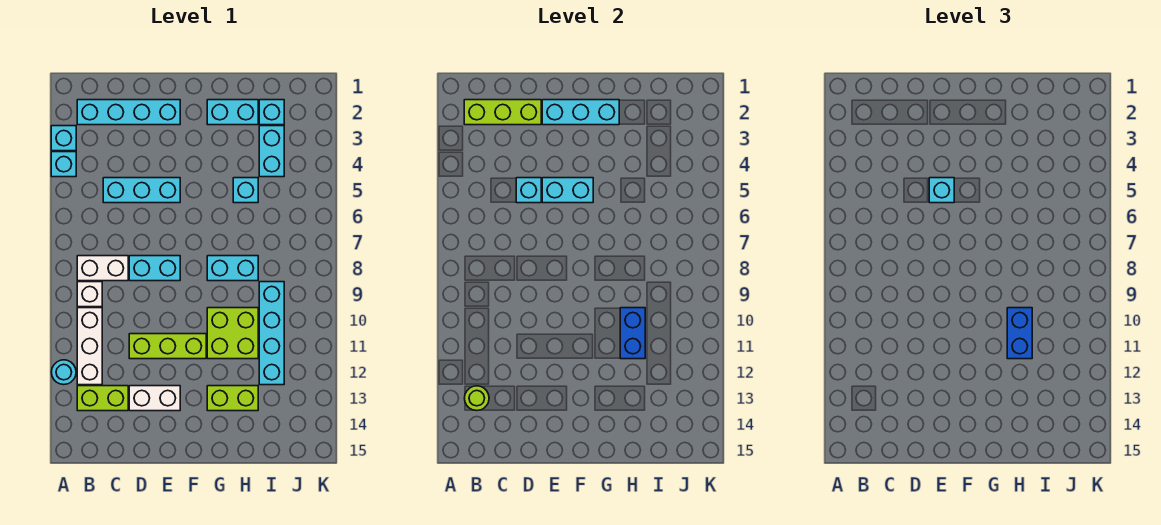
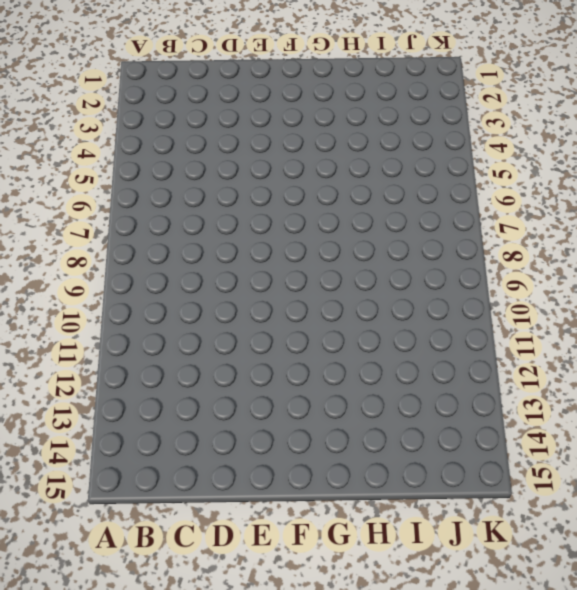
none -> cyan 1x1 brick [51,126,76,151]
none -> cyan 1x1 brick [51,152,76,177]
none -> cyan 1x1 round brick [51,360,76,385]

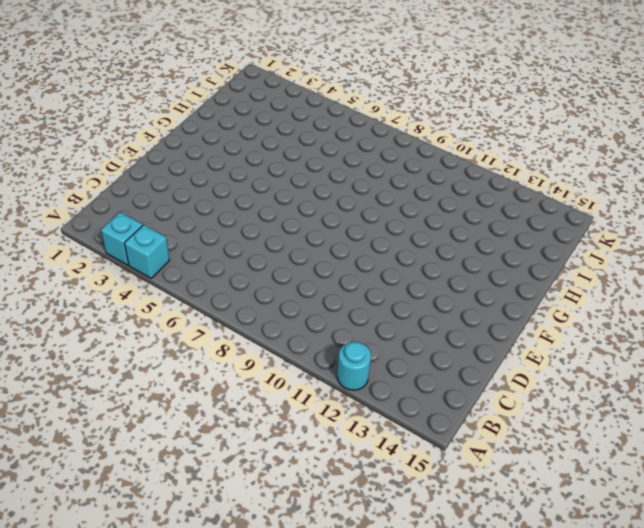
none -> cyan 1x4 brick [77,100,180,125]
none -> white 1x2 brick [77,256,128,281]
none -> white 1x1 brick [77,282,102,307]

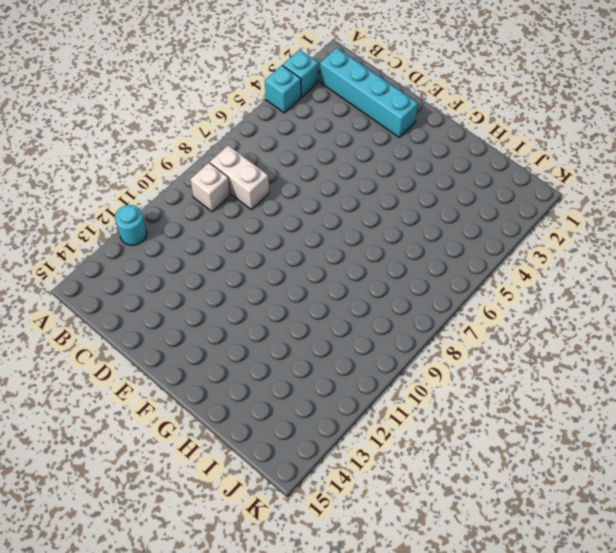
none -> white 1x3 brick [77,308,102,385]
none -> lime 1x2 brick [77,386,128,411]
none -> cyan 1x3 brick [103,178,180,203]

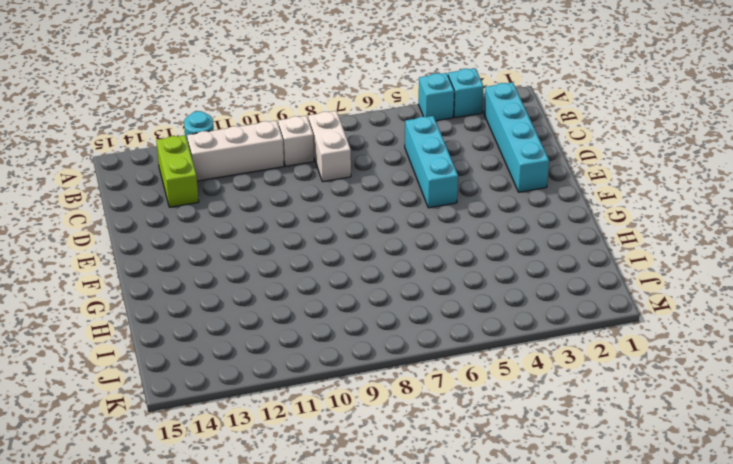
none -> cyan 1x2 brick [129,256,180,281]
none -> lime 1x3 brick [129,334,206,359]
none -> white 1x2 brick [129,386,180,411]

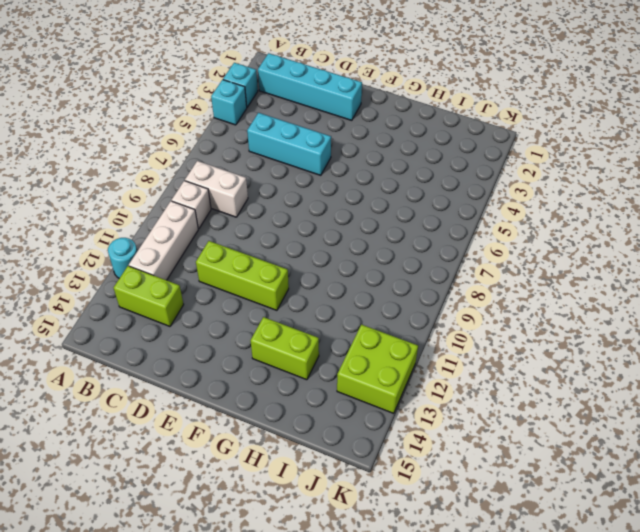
lime 2x2 brick [337,325,418,413] -> lime 2x2 brick moved to [207,308,258,359]
none -> cyan 1x2 brick [129,256,180,281]
none -> white 1x2 brick [129,386,180,411]
none -> cyan 1x2 brick [207,100,258,125]

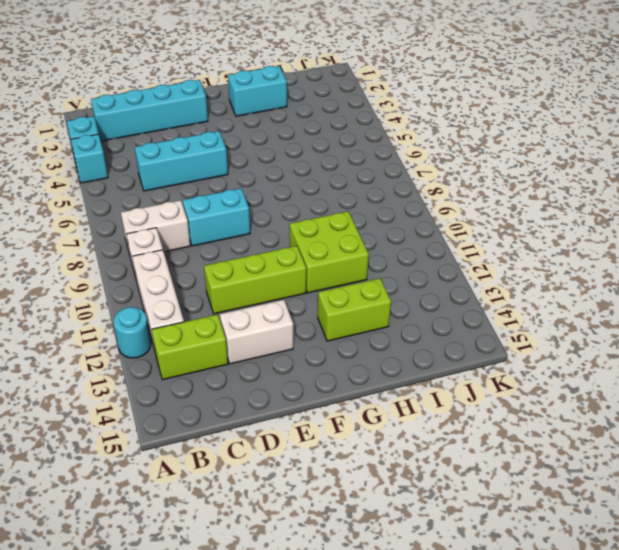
none -> cyan 1x2 brick [207,256,258,281]
none -> cyan 1x1 brick [233,178,258,203]
none -> cyan 1x1 brick [259,100,284,125]

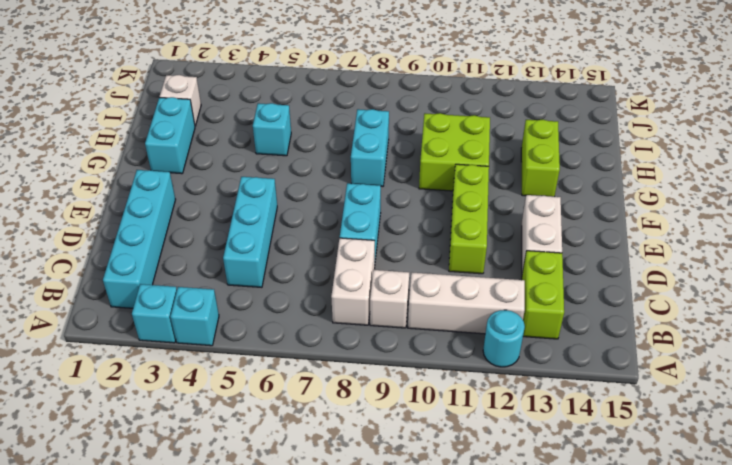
white 1x1 brick [160,75,201,126] -> cyan 1x1 brick [259,100,284,125]
none -> cyan 1x2 brick [259,126,284,177]
none -> cyan 1x4 brick [259,282,284,385]
none -> lime 1x3 brick [464,100,541,125]

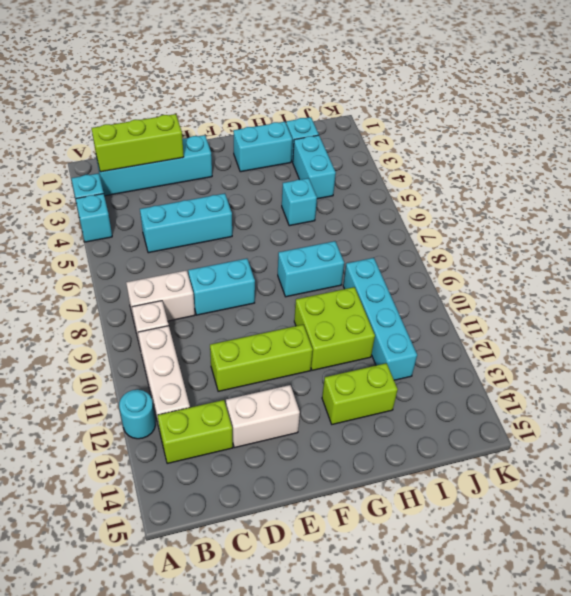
none -> lime 1x1 round brick [464,386,489,411]
none -> cyan 1x1 brick [516,178,541,203]
none -> cyan 1x3 brick [542,100,619,125]

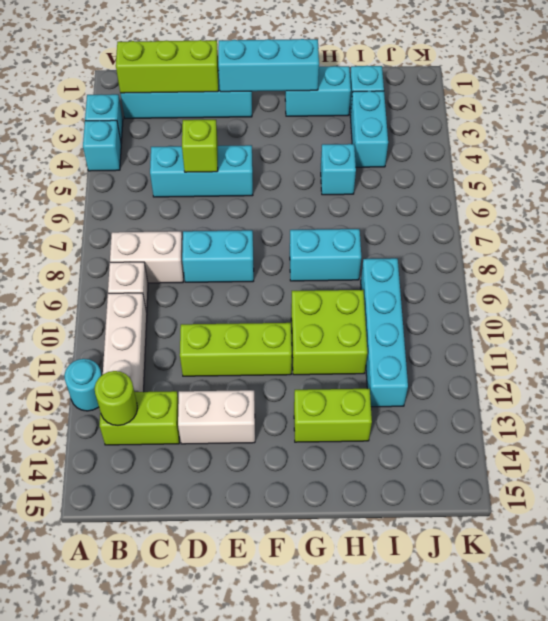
lime 1x1 brick [182,120,218,172] -> cyan 1x1 brick [516,178,541,203]
none -> cyan 1x2 brick [542,178,593,203]
none -> blue 1x2 brick [620,308,645,359]
none -> cyan 1x1 brick [929,178,954,203]

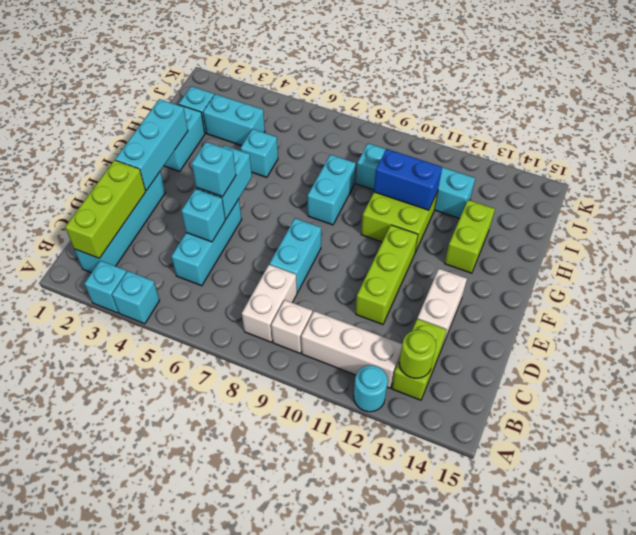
none -> blue 1x2 brick [1007,308,1032,359]

